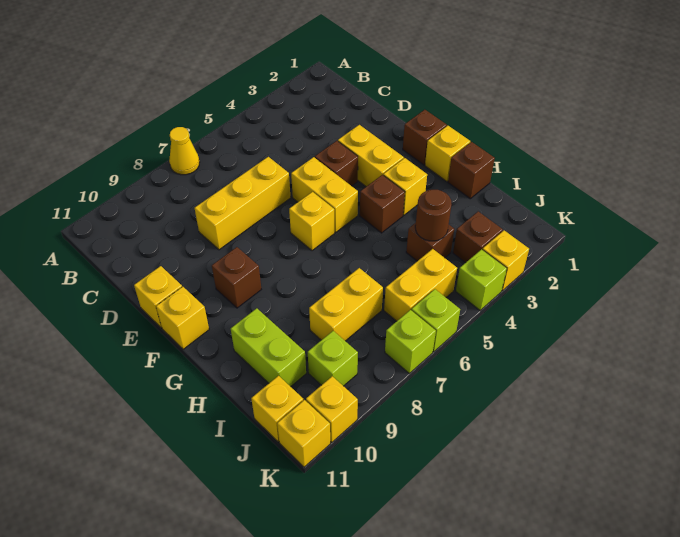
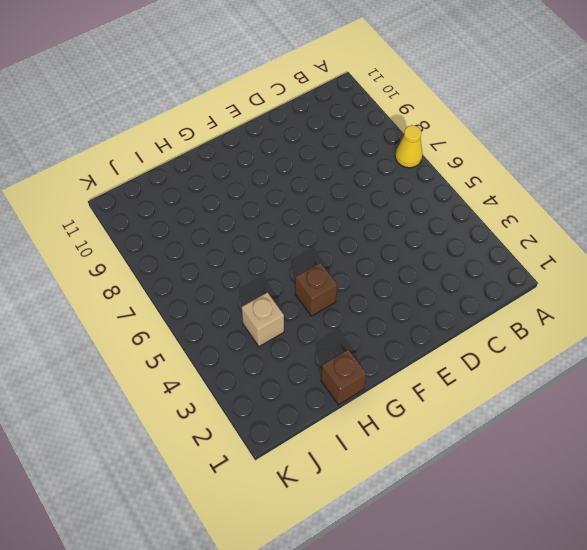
tan 1x1 brick [242,292,284,346] -> brown 1x1 brick [406,223,454,261]
none -> yellow 1x3 brick [195,157,291,250]
none -> yellow 1x2 brick [338,125,404,187]
none -> brown 1x1 brick [315,141,358,186]

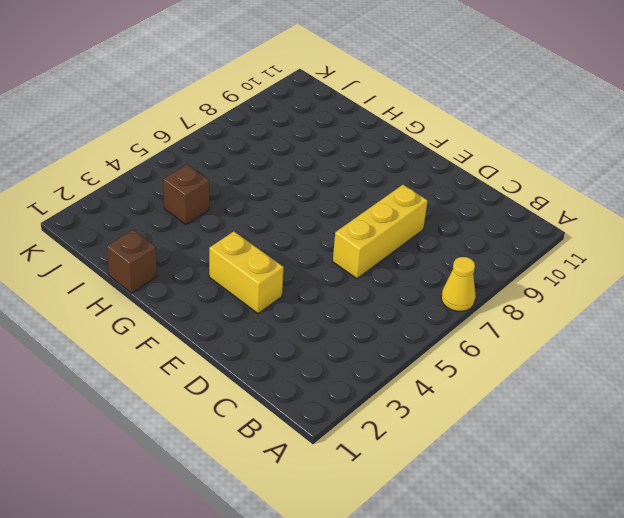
none -> brown 1x1 brick [315,141,358,186]
none -> yellow 1x2 brick [291,157,358,232]
none -> yellow 1x1 brick [134,266,182,328]

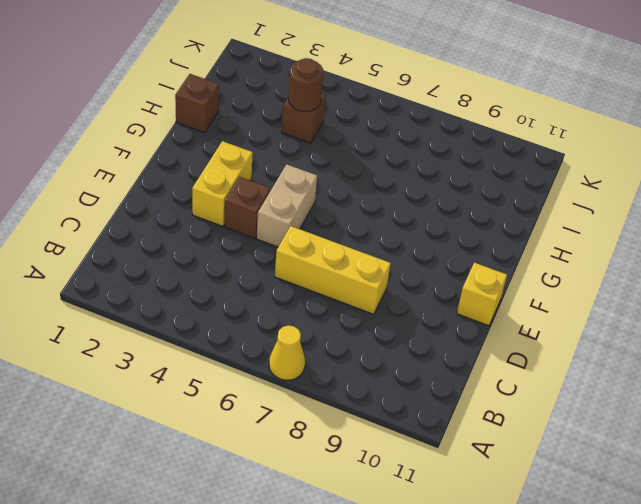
tan 1x2 brick [257,164,317,247] -> yellow 1x2 brick [291,157,358,232]
none -> brown 1x1 brick [403,110,447,165]
none -> yellow 1x1 brick [289,192,335,251]
none -> brown 1x1 brick [212,247,261,308]

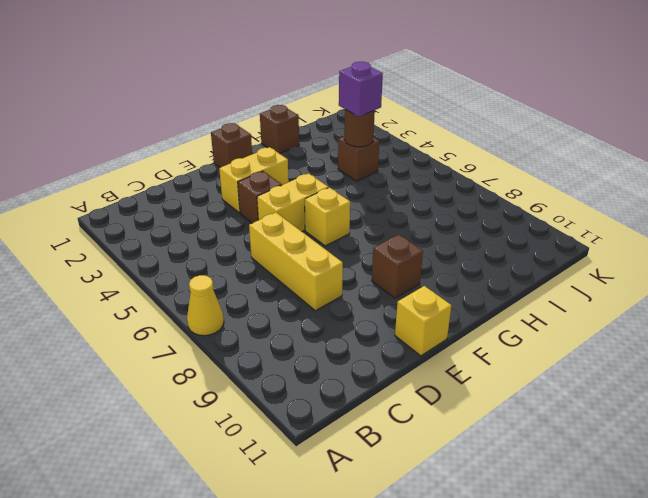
purple 1x1 brick [339,62,383,117] -> none
none -> yellow 1x1 brick [156,287,209,349]
none -> yellow 1x1 brick [425,126,470,182]
none -> yellow 1x1 brick [383,158,427,215]

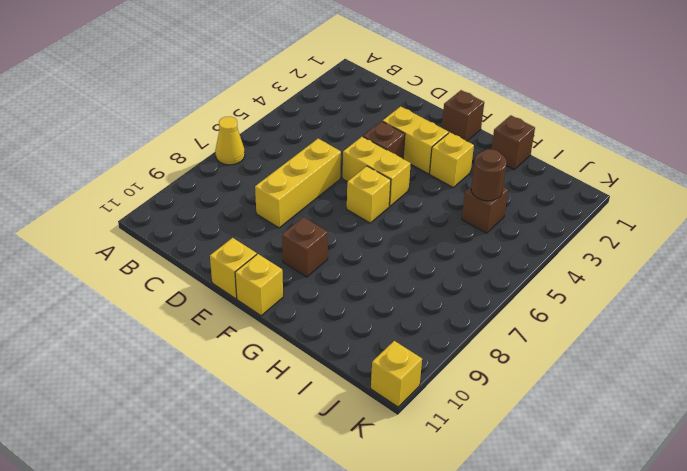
none -> yellow 1x1 brick [425,126,470,182]
none -> brown 1x1 brick [360,175,405,233]
none -> lime 1x2 brick [231,308,306,387]

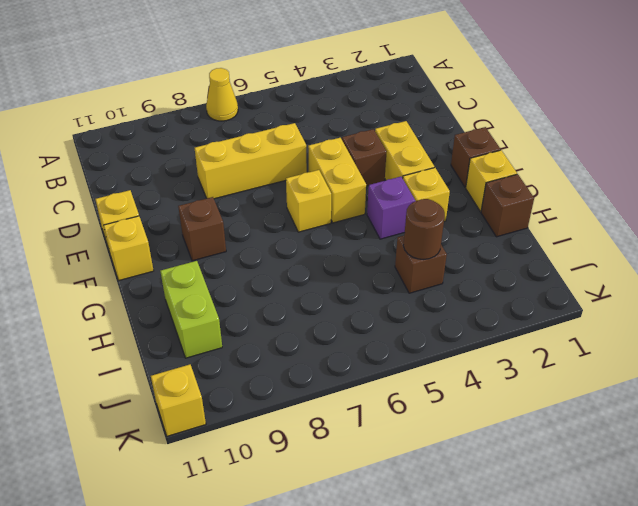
purple 1x1 brick [367,177,415,239] -> brown 1x1 brick [360,175,405,233]
none -> yellow 1x2 brick [309,268,383,341]
none -> brown 1x1 brick [453,212,503,263]
none -> yellow 1x2 brick [384,249,457,321]

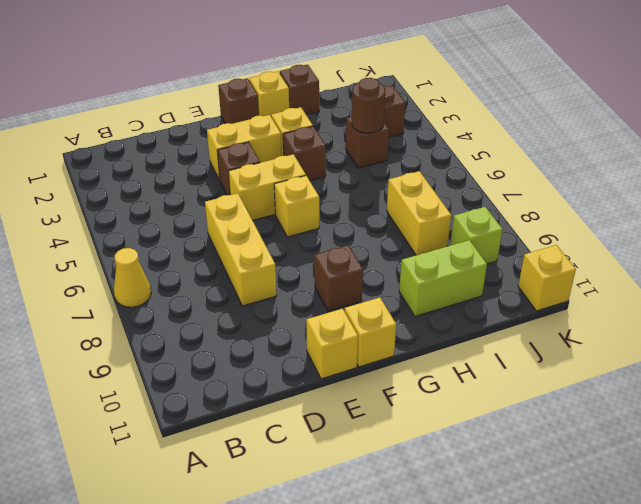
none -> yellow 1x2 brick [384,249,457,321]
none -> yellow 1x1 brick [251,376,303,442]
none -> yellow 1x1 brick [482,231,529,291]

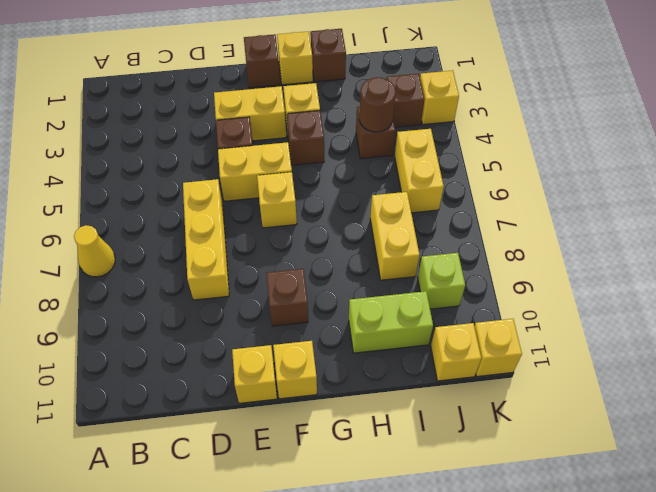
none -> lime 1x1 brick [456,249,507,310]
none -> lime 1x1 brick [411,289,460,352]
none -> lime 1x1 brick [385,310,436,373]

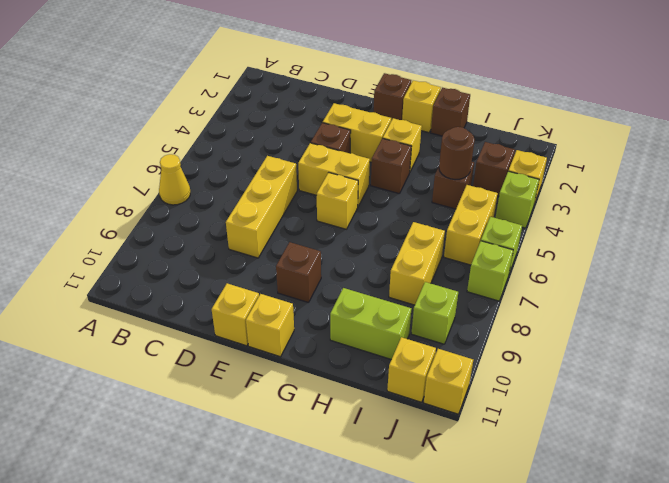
none -> yellow 1x1 brick [306,376,358,442]

